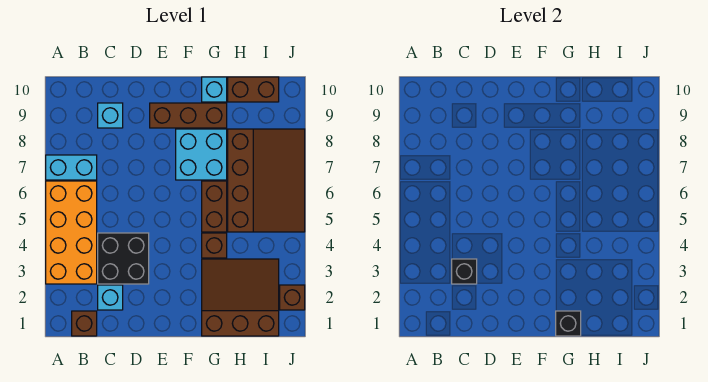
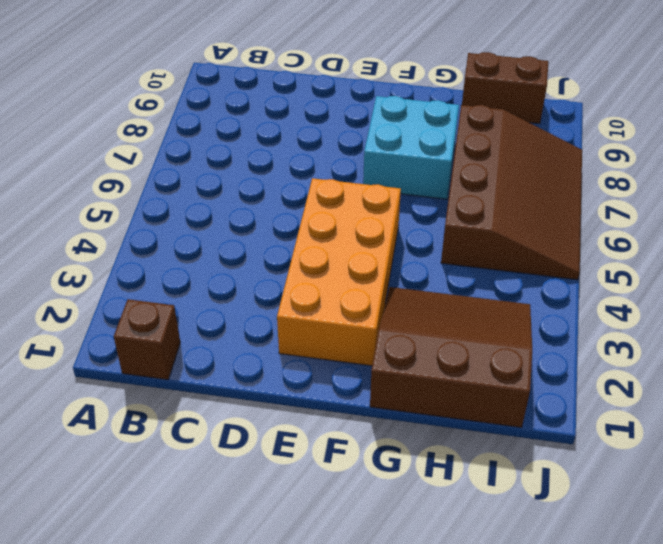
orange 2x4 brick [277,178,401,366] -> orange 2x4 brick moved to [46,181,97,284]
none -> cyan 1x2 brick [46,155,97,180]
none -> cyan 1x1 brick [98,285,123,310]
none -> black 2x2 brick [98,233,149,284]

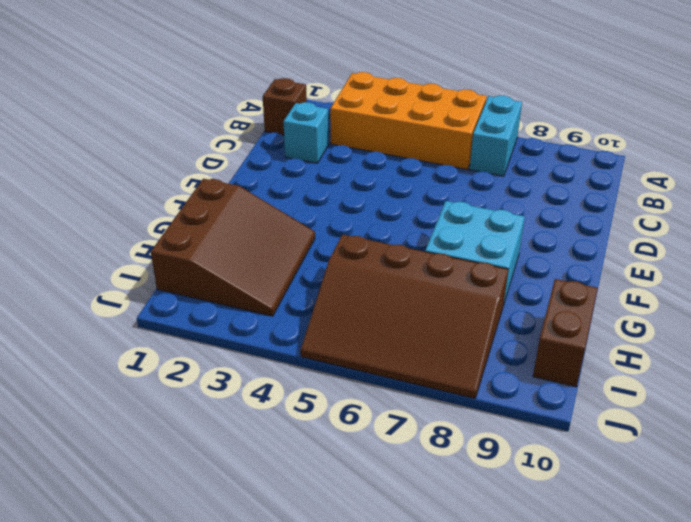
none -> black 2x2 brick [98,233,149,284]
none -> cyan 1x1 brick [98,103,123,128]
none -> brown 1x3 brick [150,103,227,128]

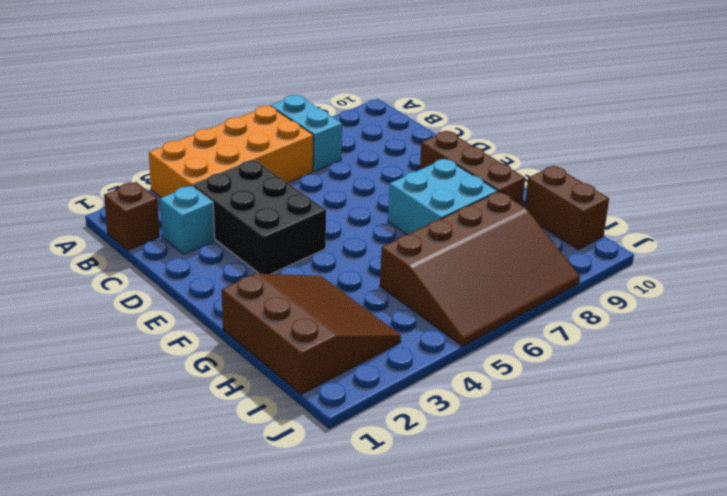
black 2x3 brick [193,160,326,274] -> black 2x2 brick [98,233,149,284]
none -> cyan 1x1 brick [98,103,123,128]
none -> brown 1x1 brick [202,233,227,258]
none -> brown 1x2 brick [202,181,227,232]

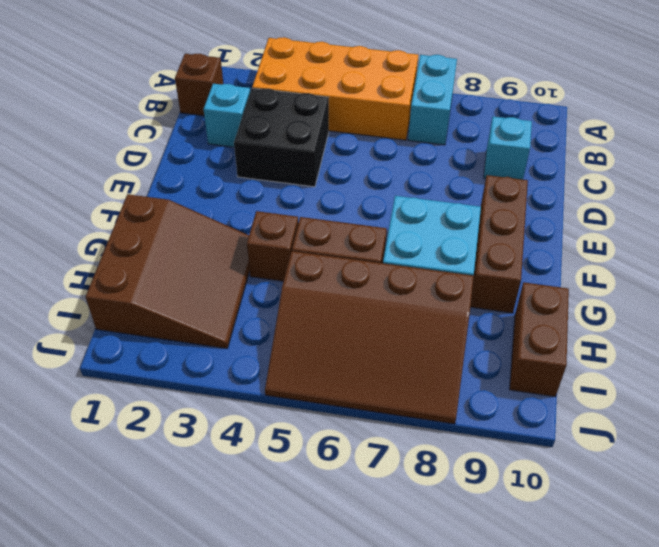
none -> cyan 1x1 brick [202,77,227,102]
none -> brown 1x1 brick [280,285,305,310]
none -> black 1x1 brick [452,259,477,284]

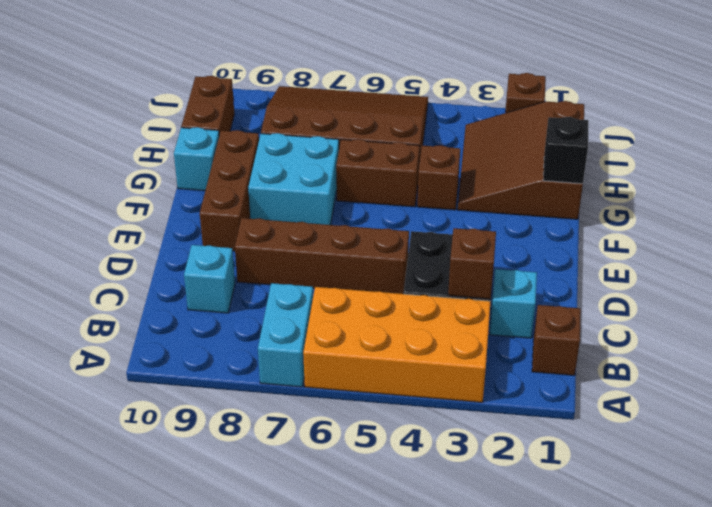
brown 1x1 brick [448,228,496,299] -> black 1x1 brick [452,259,477,284]
brown 1x4 brick [235,218,409,294] -> none

